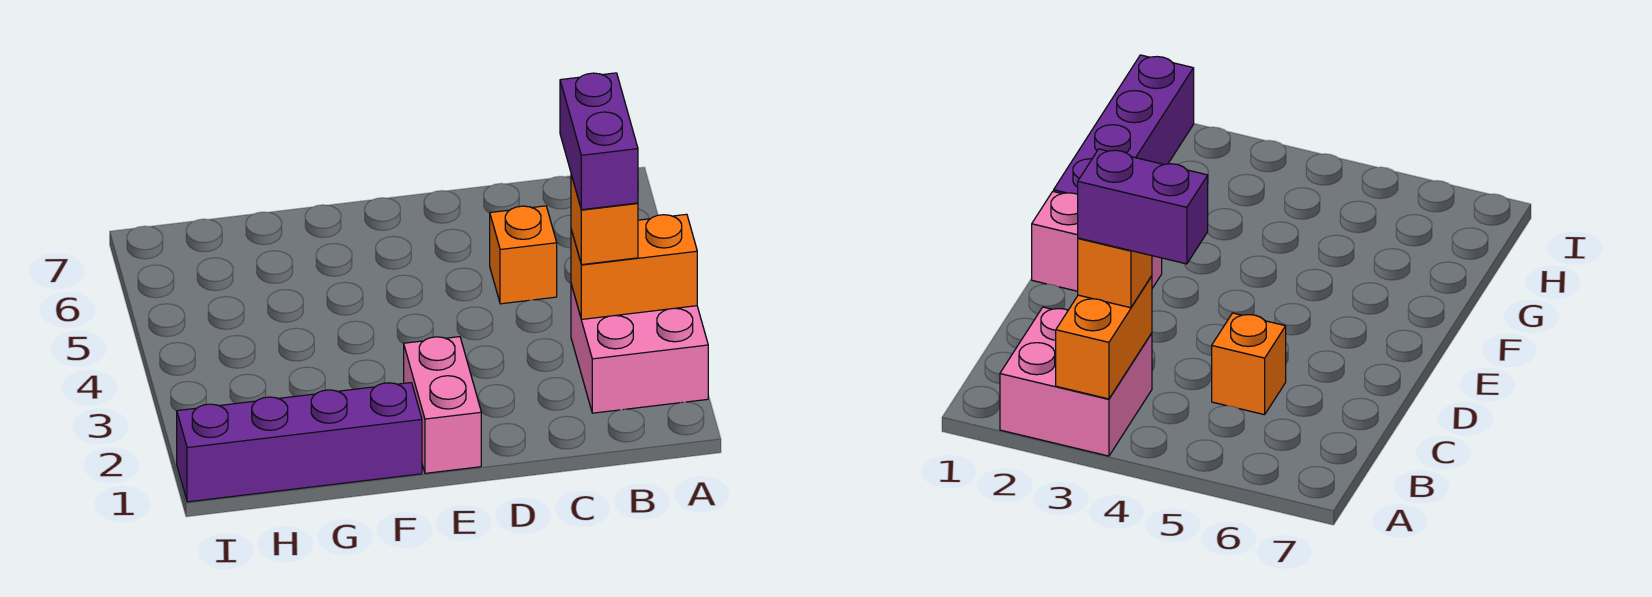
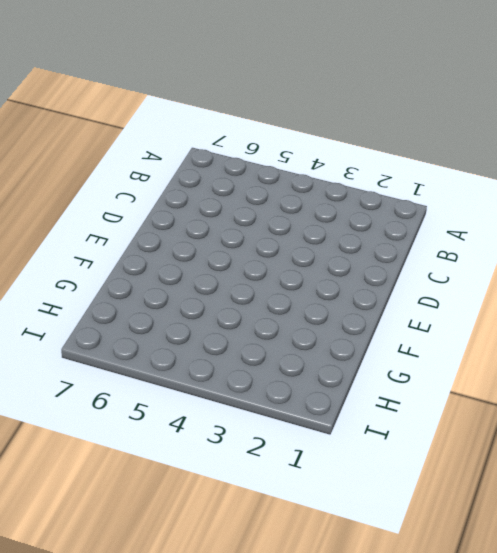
none -> pink 2x2 brick [571,285,708,413]
none -> orange 1x1 brick [490,206,557,304]

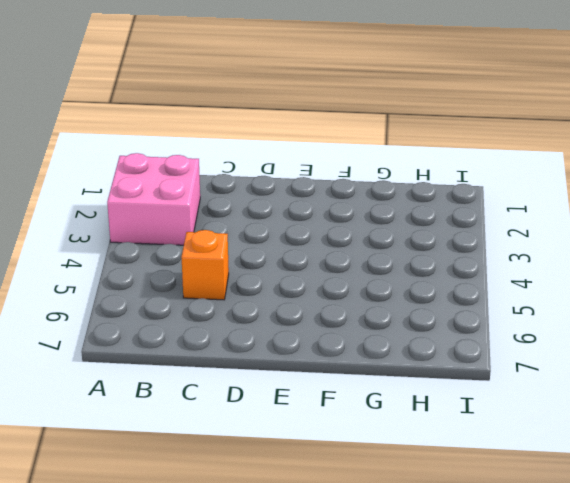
none -> pink 1x2 brick [404,337,481,473]
none -> purple 1x4 brick [177,383,422,502]

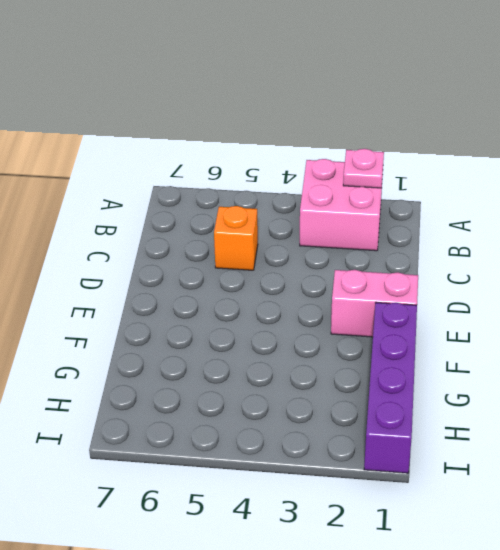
pink 1x1 plate [343,149,384,188] -> none
none -> orange 1x2 brick [571,214,697,319]
none -> orange 1x1 brick [571,175,638,265]

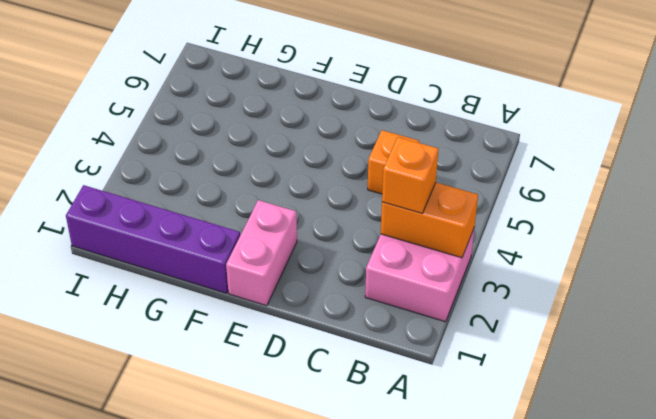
none -> purple 1x2 brick [560,73,638,210]

